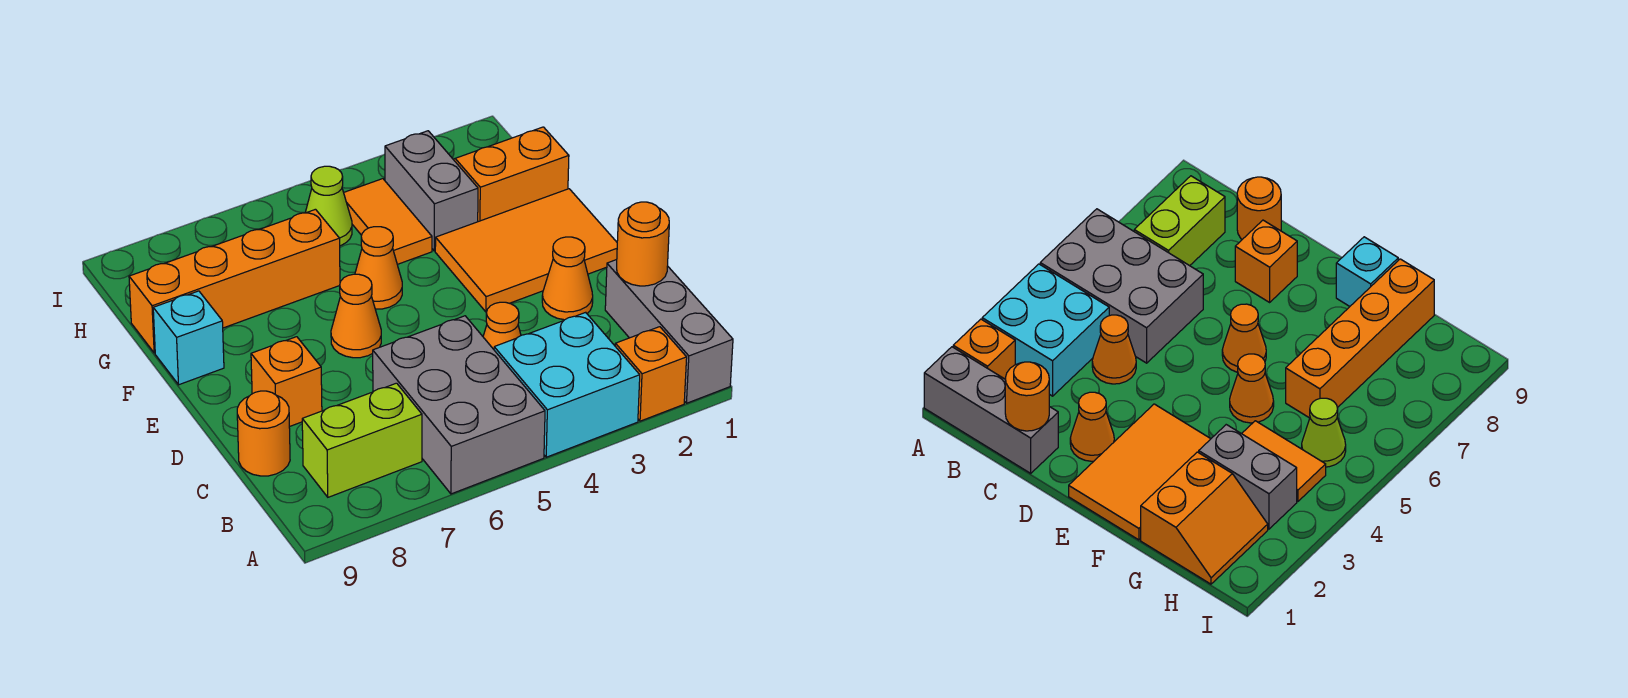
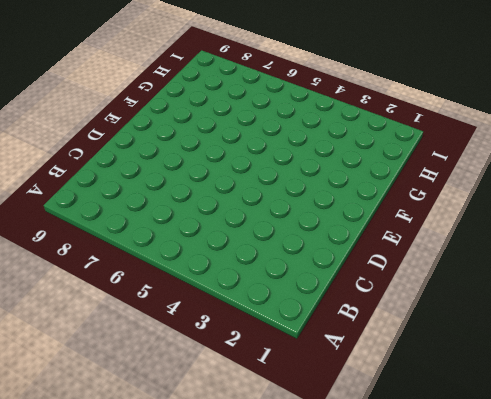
none -> grey 1x3 brick [605,260,733,403]
none -> orange 1x1 brick [615,327,687,421]
none -> cyan 2x2 brick [494,312,640,457]

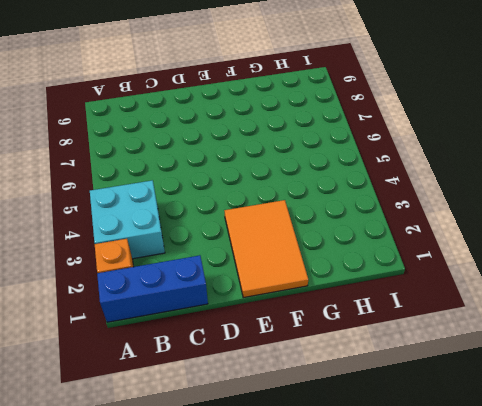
blue 1x3 brick [97,255,208,322] -> grey 1x3 brick [605,260,733,403]
none -> grey 2x3 brick [373,316,545,494]
none -> lime 1x2 brick [302,383,422,497]
none -> orange 1x1 cone [483,302,521,349]

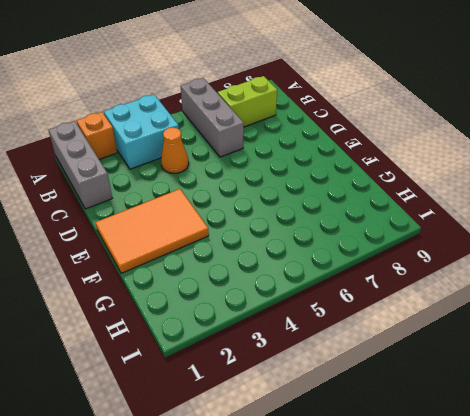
grey 1x3 brick [181,78,244,157] -> grey 2x3 brick [373,316,545,494]
none -> orange 1x1 round brick [237,391,290,476]
none -> orange 1x1 cone [542,237,593,320]
none -> orange 1x1 brick [251,337,322,427]

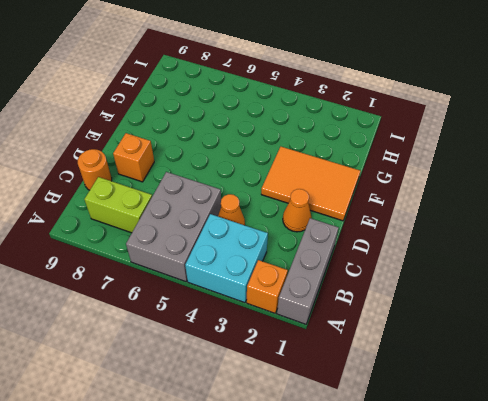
none -> orange 1x1 cone [331,274,381,358]
none -> orange 1x1 cone [355,227,402,309]
none -> cyan 1x1 brick [153,291,224,385]

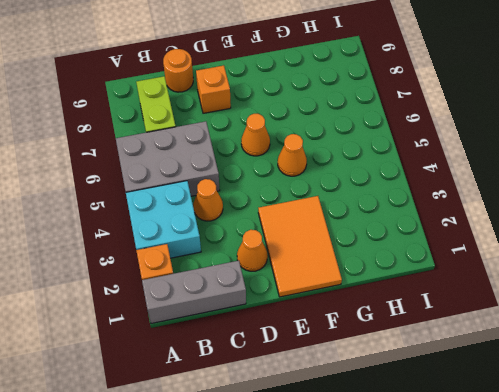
none -> cyan 1x1 brick [153,291,224,385]
none -> orange 2x2 slope [453,127,569,222]
none -> grey 1x2 brick [385,131,478,251]

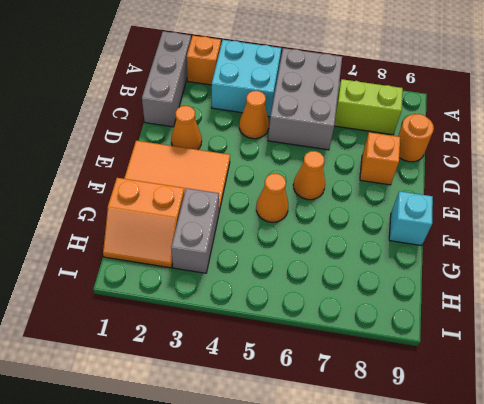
none -> orange 1x2 tile [344,179,432,264]
none -> orange 1x4 brick [129,209,340,353]
none -> lime 1x1 cone [305,166,352,246]

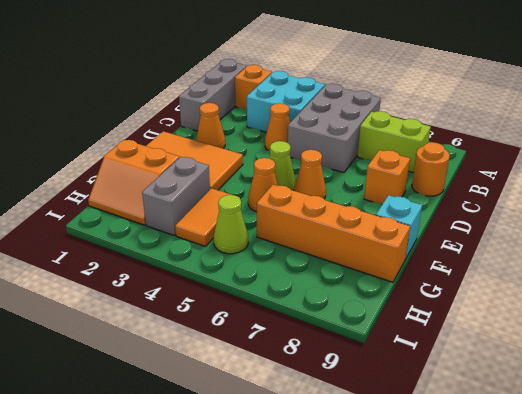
lime 1x1 cone [270,141,295,190] -> none
none -> orange 1x1 round brick [617,202,669,286]

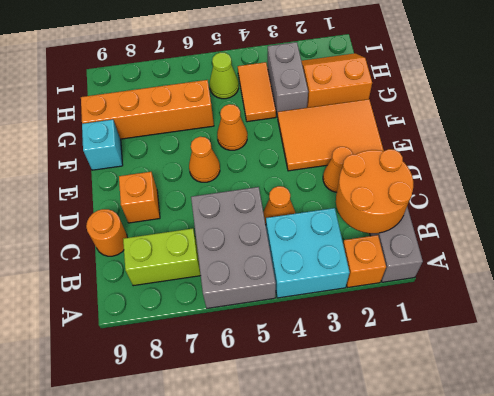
orange 2x2 round brick [336,149,413,233] -> orange 1x1 round brick [617,202,669,286]

